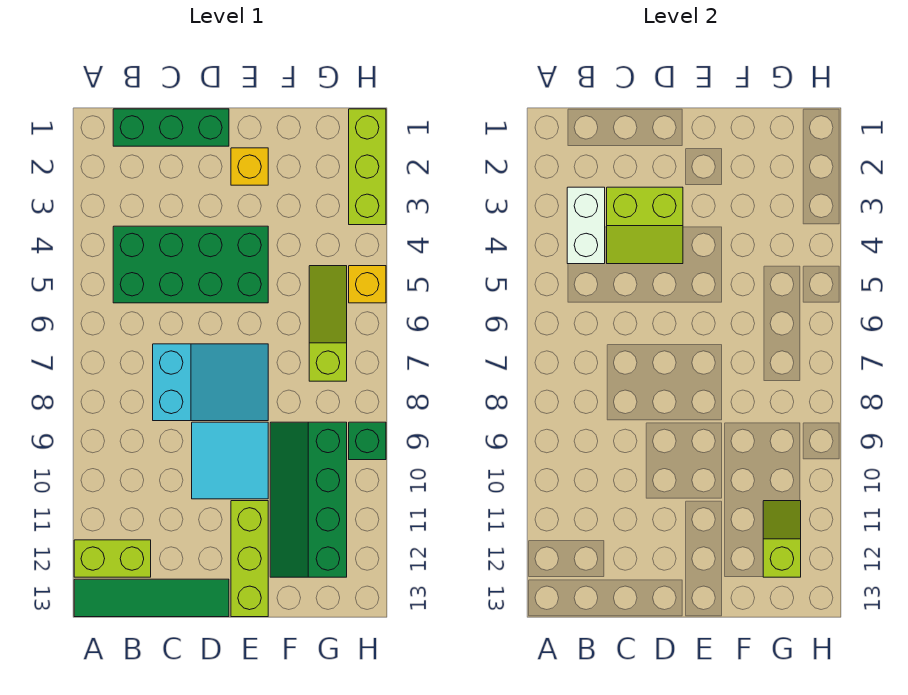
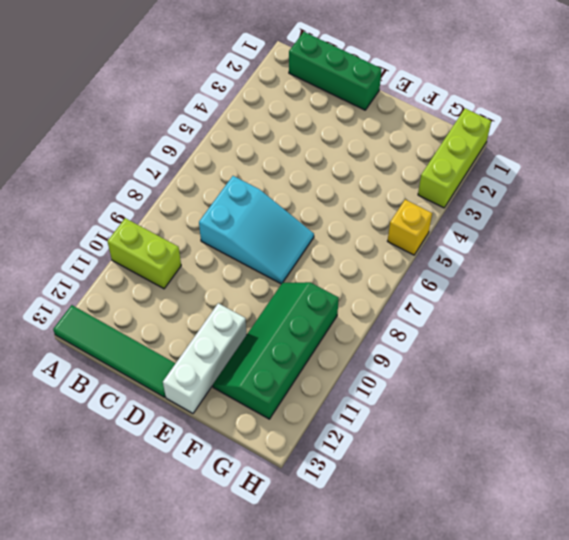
lime 1x2 brick [108,218,181,289] -> lime 1x2 brick moved to [74,540,151,577]
white 1x3 brick [163,303,246,413] -> lime 1x3 brick [231,501,268,617]
none -> green 2x4 brick [113,226,268,303]
none -> cyan 2x2 tile [192,422,268,499]
none -> yellow 1x1 brick [231,148,268,185]

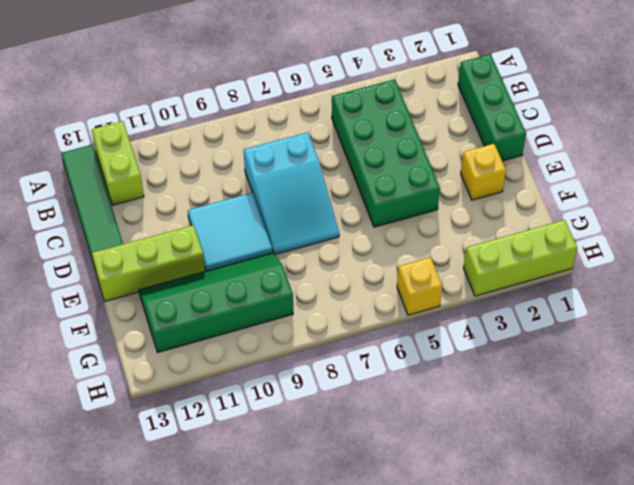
none -> lime 1x3 slope [309,266,347,381]
none -> green 1x1 brick [349,422,386,460]
none -> white 1x2 brick [567,187,605,264]

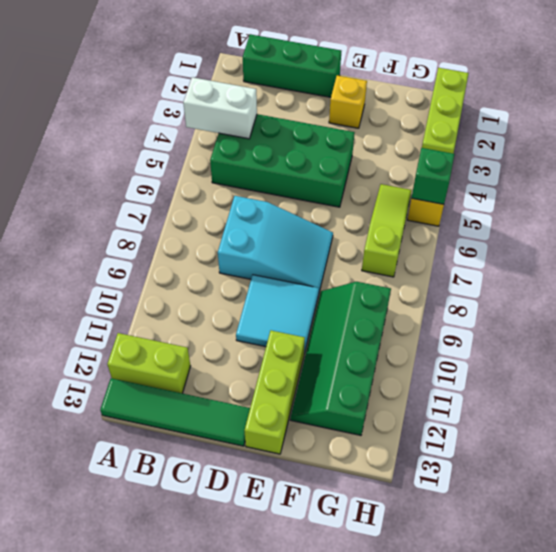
white 1x2 brick [183,77,257,139] -> white 1x2 brick turned to [567,187,605,264]
green 1x1 brick [412,148,455,204] -> green 1x1 brick moved to [349,422,386,460]
none -> lime 2x2 slope [607,187,683,264]
none -> lime 1x2 slope [763,501,801,577]

